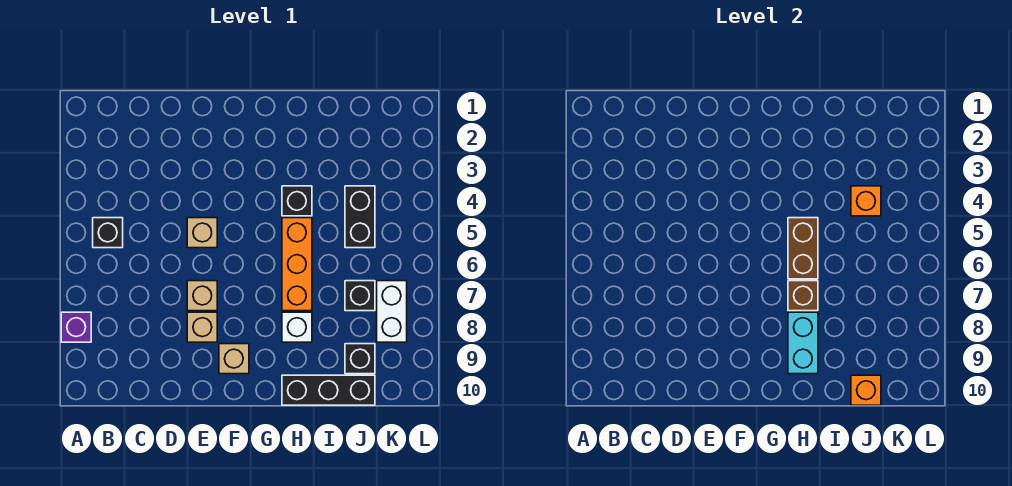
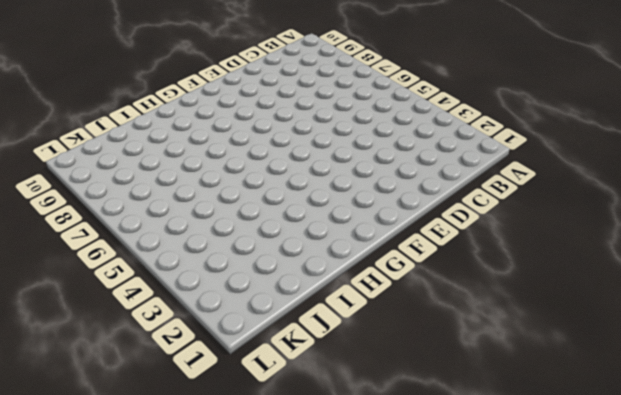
none -> purple 1x1 brick [61,312,91,342]
none -> black 1x1 brick [93,218,123,248]
none -> tan 1x1 brick [187,218,217,248]

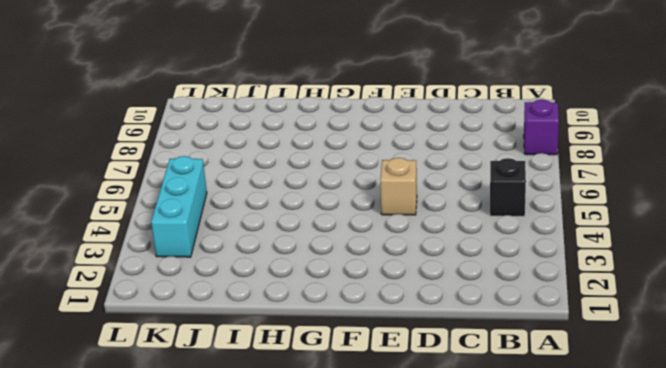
cyan 1x3 brick [151,156,207,257] -> none
none -> tan 1x1 brick [187,281,217,311]
none -> tan 1x1 brick [187,312,217,342]
none -> tan 1x1 brick [219,344,249,374]

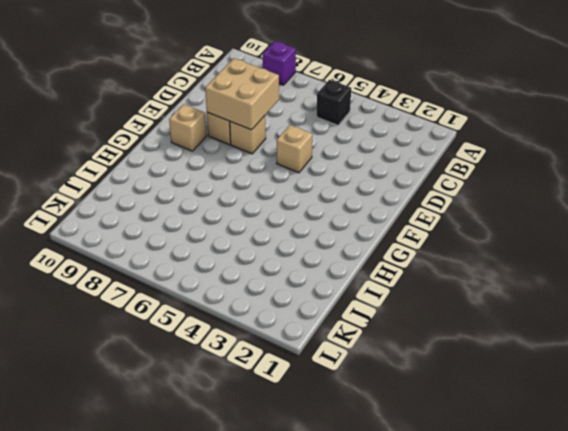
tan 2x2 brick [205,58,279,130] -> none
none -> black 1x1 brick [282,186,312,216]
none -> orange 1x3 brick [282,218,312,311]
none -> white 1x1 brick [282,312,312,342]

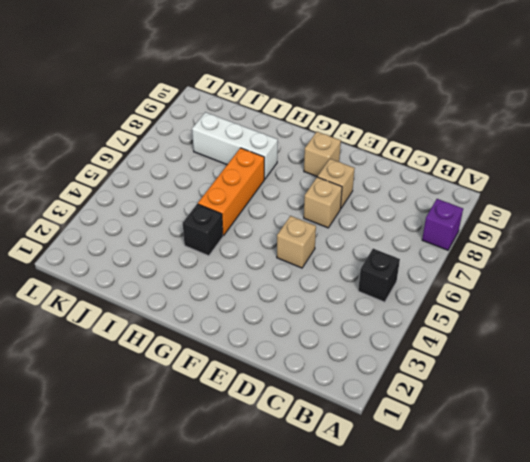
white 1x3 brick [192,112,278,179] -> white 1x1 brick [282,312,312,342]
none -> black 1x3 brick [282,375,375,405]
none -> black 1x2 brick [345,186,375,248]
none -> black 1x1 brick [345,281,375,311]

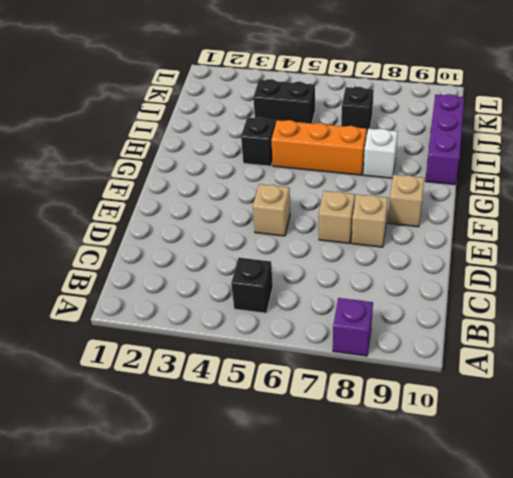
purple 1x3 brick [426,94,464,185] -> black 1x3 brick [282,375,375,405]
none -> black 1x1 brick [345,344,375,374]
none -> white 1x2 brick [377,281,407,342]
none -> brown 1x2 brick [788,218,818,279]

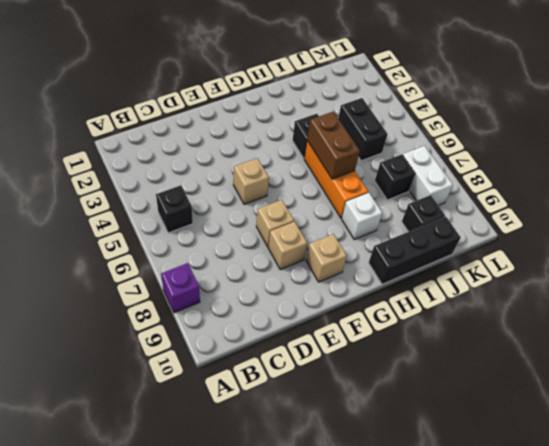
none -> brown 1x1 brick [788,281,818,311]
none -> cyan 1x2 brick [788,312,818,374]
none -> orange 1x1 brick [851,186,881,216]

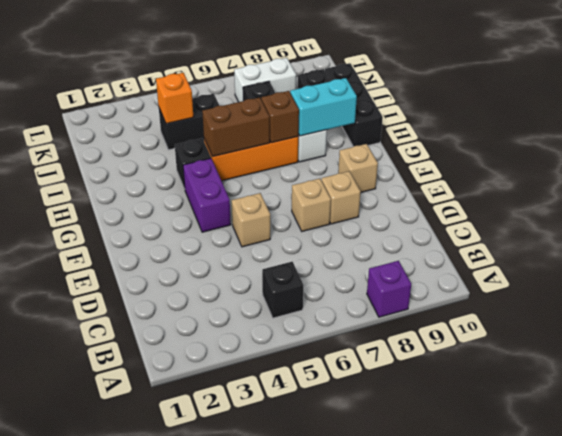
purple 1x2 brick [183,158,231,232] -> none
none -> orange 1x1 brick [851,375,881,405]

